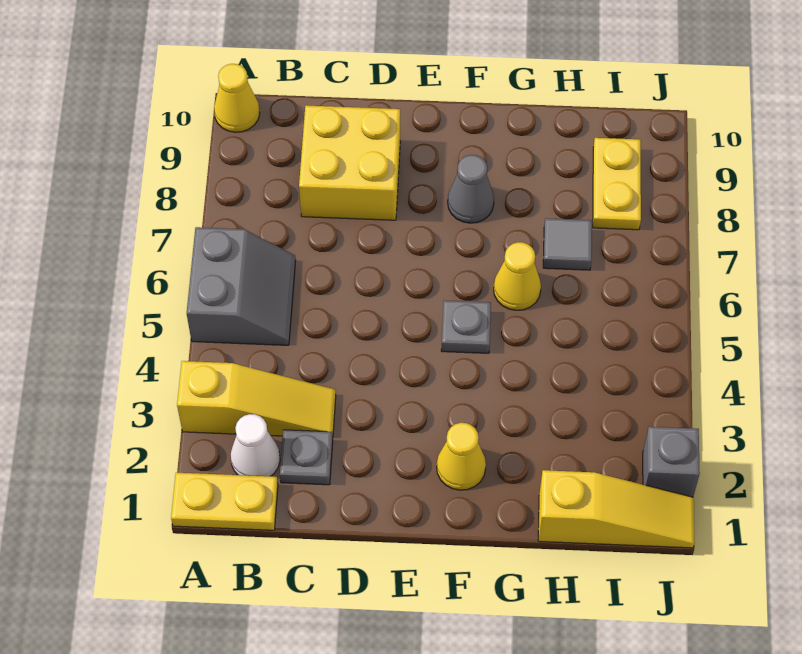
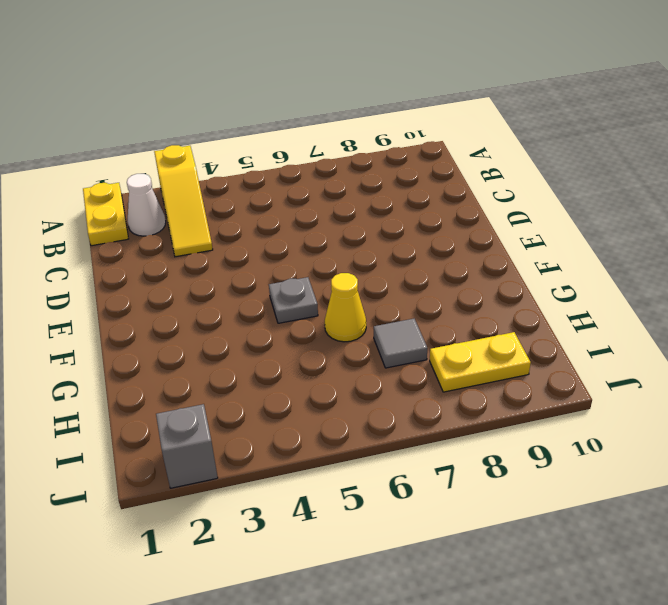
none -> grey 2x2 slope [187,227,296,345]
none -> yellow 1x1 cone [214,64,260,132]
none -> grey 1x1 plate [280,430,333,485]

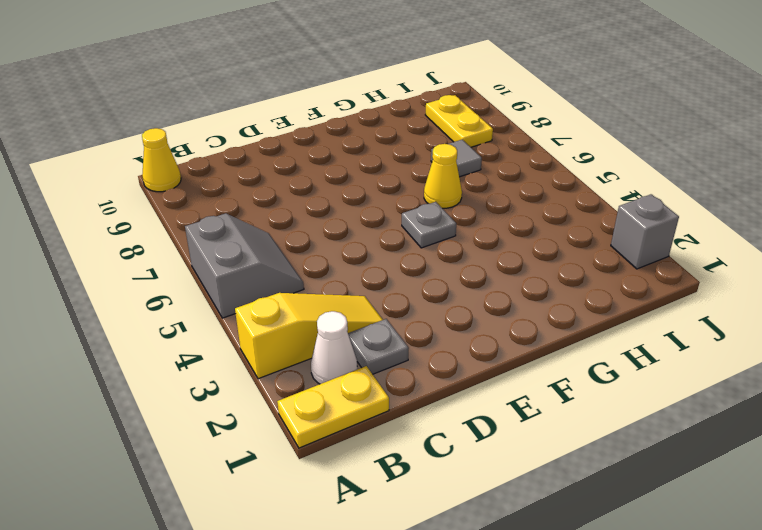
none -> yellow 2x2 brick [299,105,400,220]
none -> yellow 1x1 cone [437,423,486,490]
none -> grey 1x1 cone [448,155,494,223]

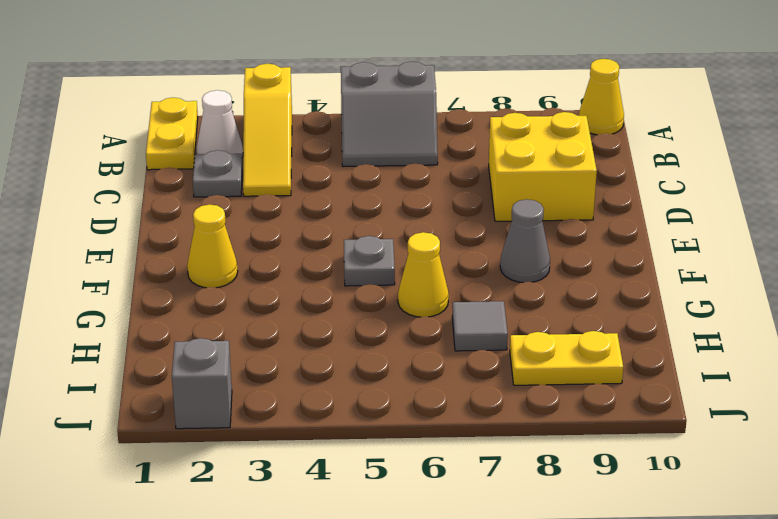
none -> yellow 1x3 slope [538,470,695,548]

